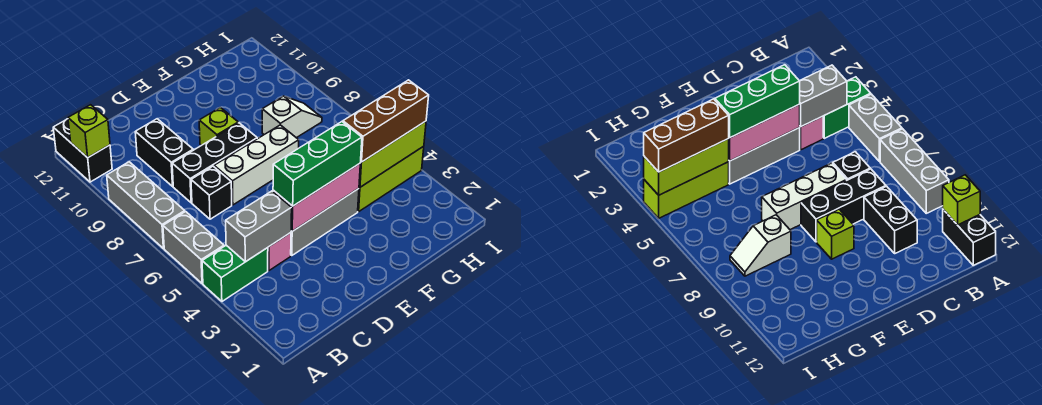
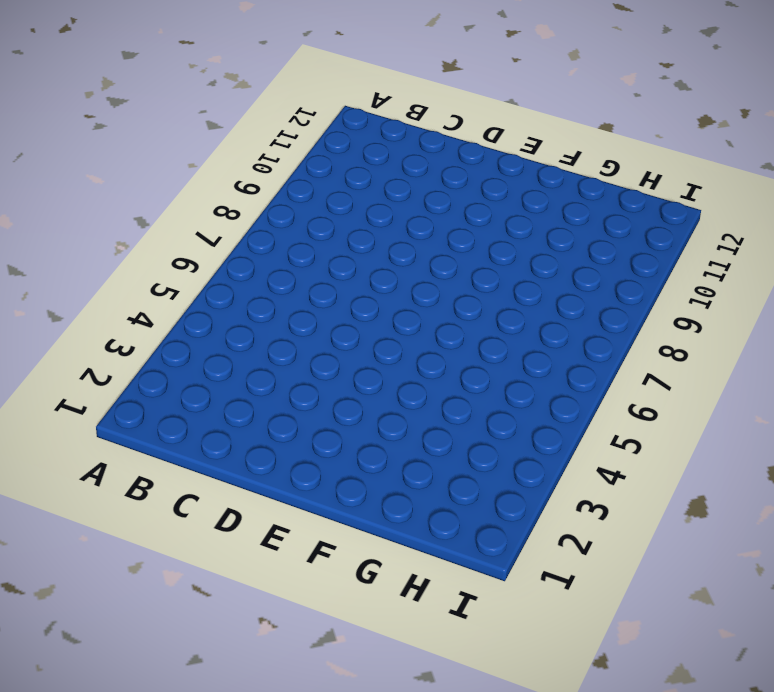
none -> green 1x2 brick [202,245,268,301]
none -> grey 1x2 brick [163,212,224,284]
none -> grey 1x3 brick [107,162,185,249]

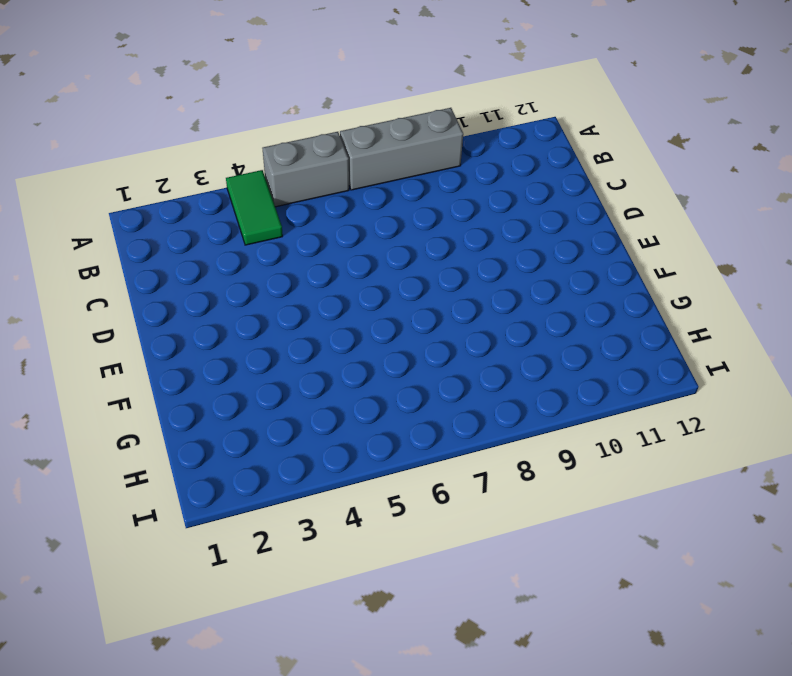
green 1x2 tile [226,170,283,245] -> green 1x2 brick [202,245,268,301]
none -> black 1x2 brick [53,119,112,182]
none -> pink 1x1 brick [268,233,291,271]
none -> black 1x1 brick [191,166,232,219]

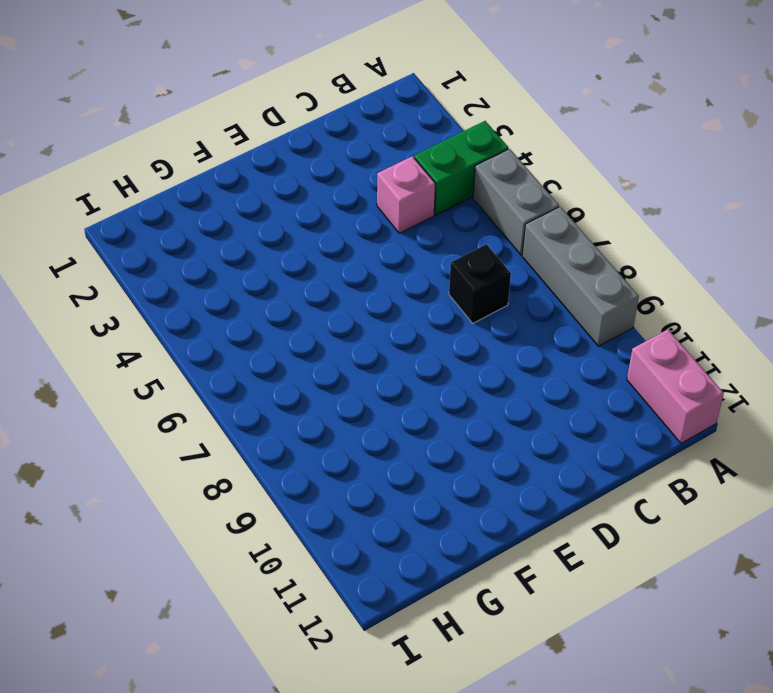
pink 1x2 brick [627,329,724,443] -> black 1x2 brick [53,119,112,182]
none -> black 1x3 brick [172,123,257,203]
none -> black 1x2 brick [135,119,193,186]
none -> grey 1x3 brick [291,189,359,255]

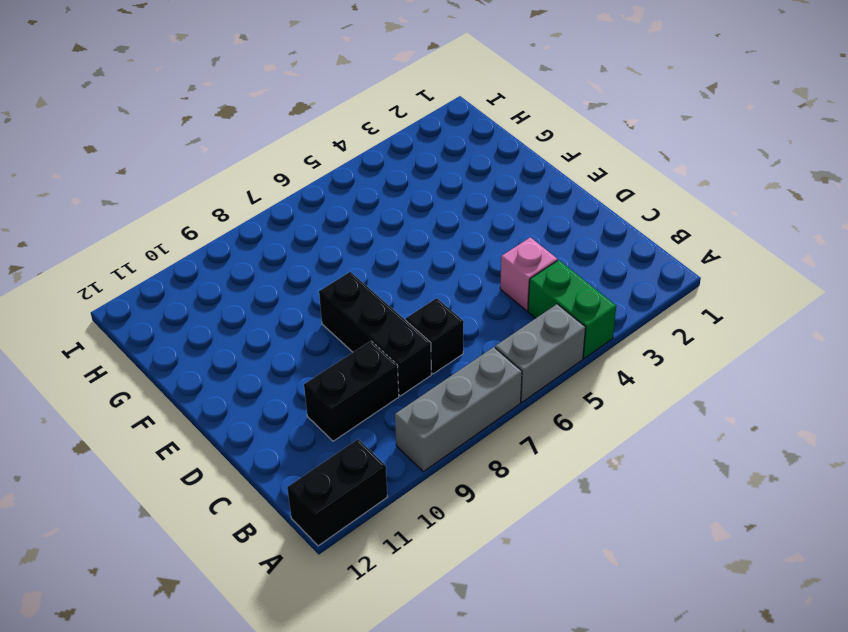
none -> grey 1x3 brick [291,189,359,255]
none -> white 1x3 brick [214,125,299,205]
none -> lime 1x1 brick [199,107,238,145]

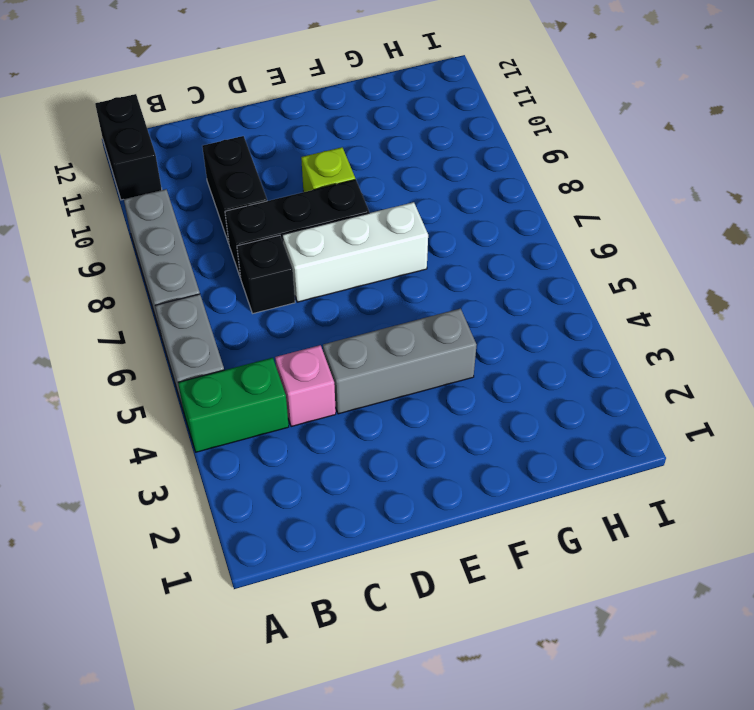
none -> lime 1x3 brick [358,146,424,212]
none -> white 1x2 slope [262,96,322,138]
none -> lime 1x1 brick [68,105,110,158]

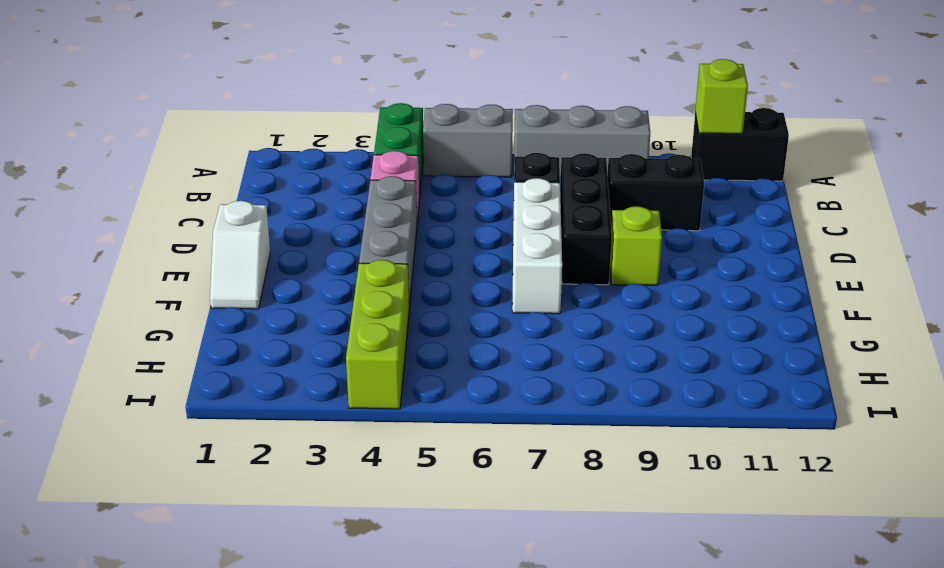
white 1x2 slope [210,201,270,309] -> white 1x2 slope moved to [262,96,322,138]
none -> grey 1x2 brick [226,191,292,262]
none -> pink 1x3 brick [273,164,360,231]
none -> lime 1x3 brick [359,121,426,187]

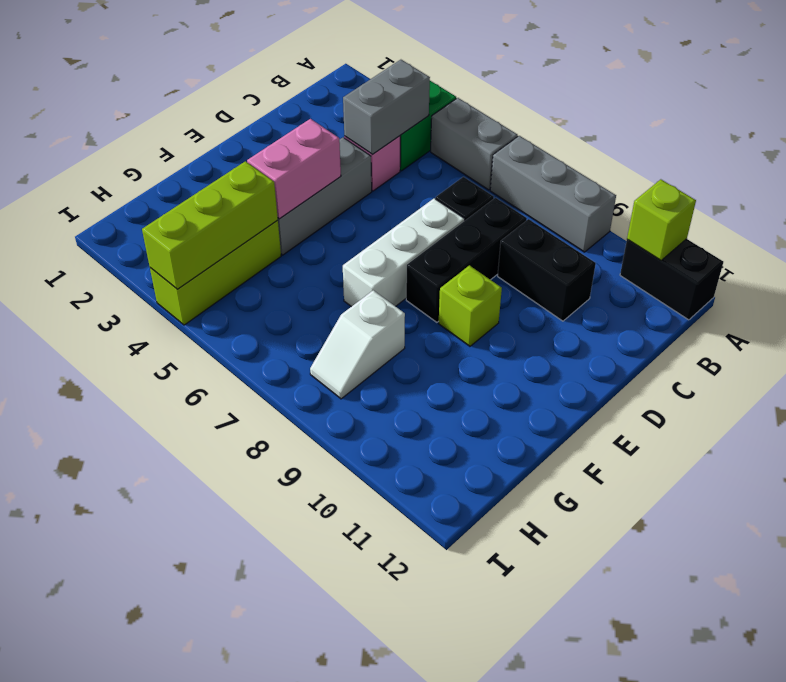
pink 1x2 brick [247,119,341,219] -> pink 1x3 brick [273,164,360,231]
none -> green 1x3 brick [273,122,362,206]
none -> brown 1x3 brick [343,80,429,162]

